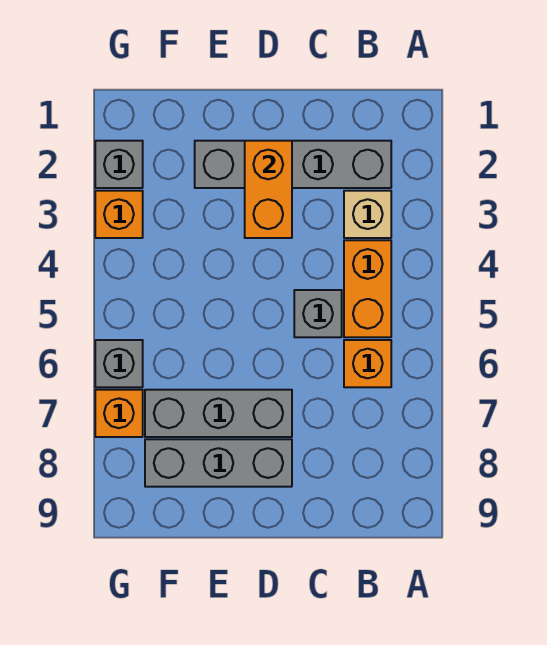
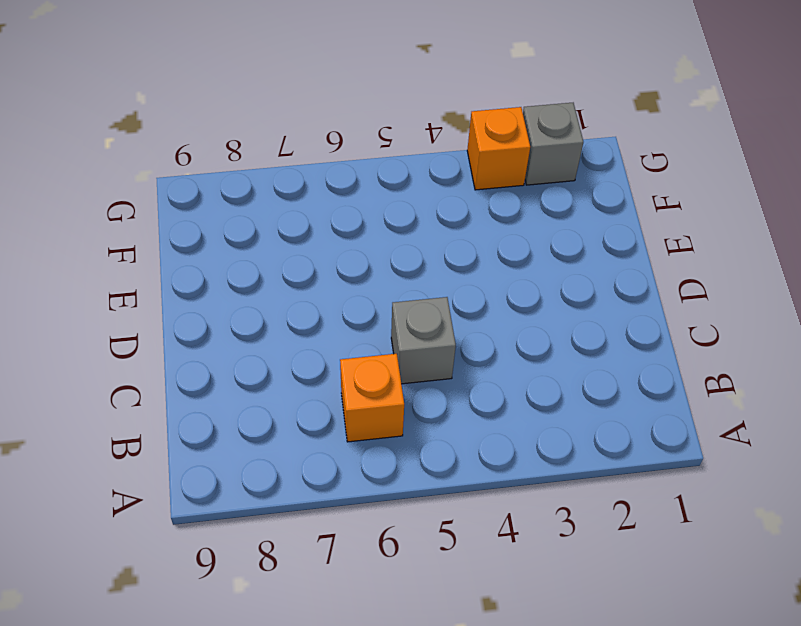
none -> grey 1x4 brick [195,141,391,188]
none -> tan 1x1 brick [344,191,391,238]
none -> orange 1x2 brick [344,240,391,337]

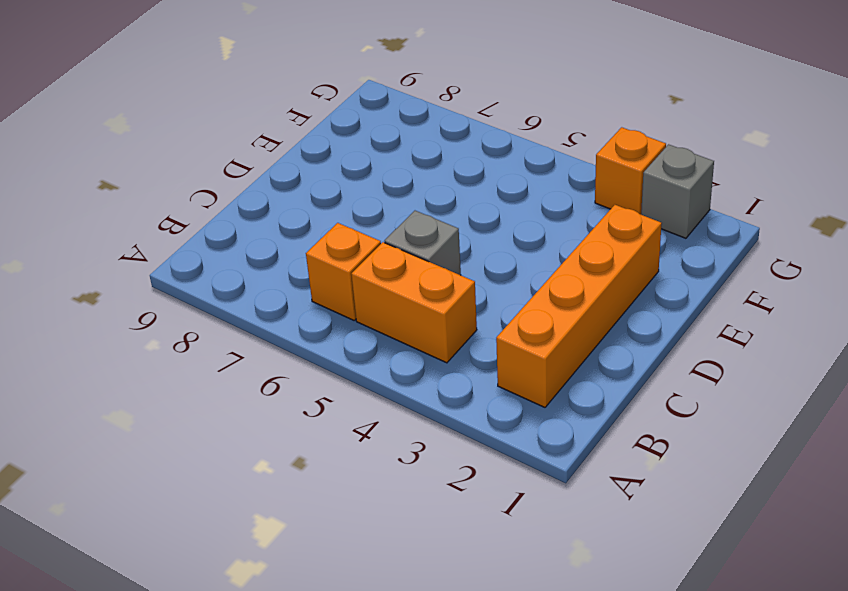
orange 1x4 brick [496,205,662,407] -> grey 1x4 brick [195,141,391,188]
none -> tan 1x1 brick [344,191,391,238]
none -> grey 1x3 brick [145,390,292,437]
none -> grey 1x3 brick [145,439,292,487]

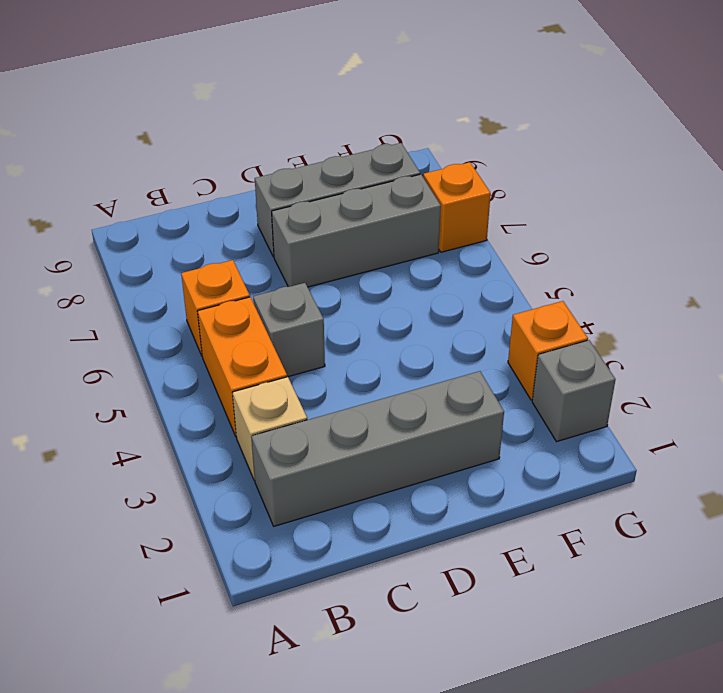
none -> grey 1x1 brick [95,340,143,387]
none -> orange 1x2 brick [245,141,292,238]

